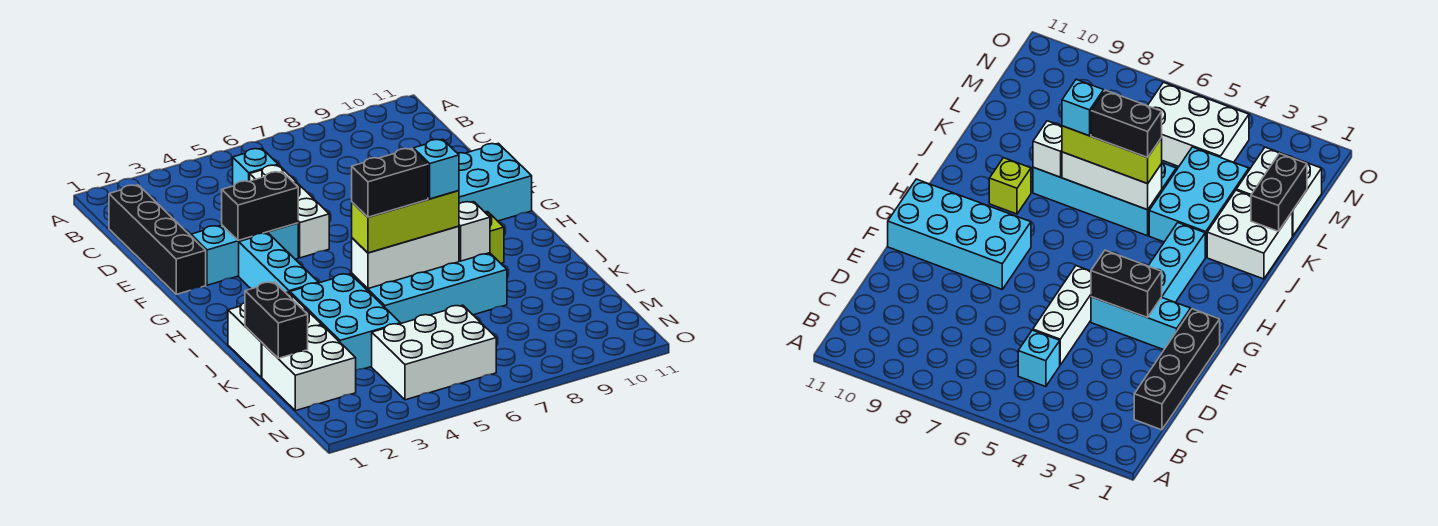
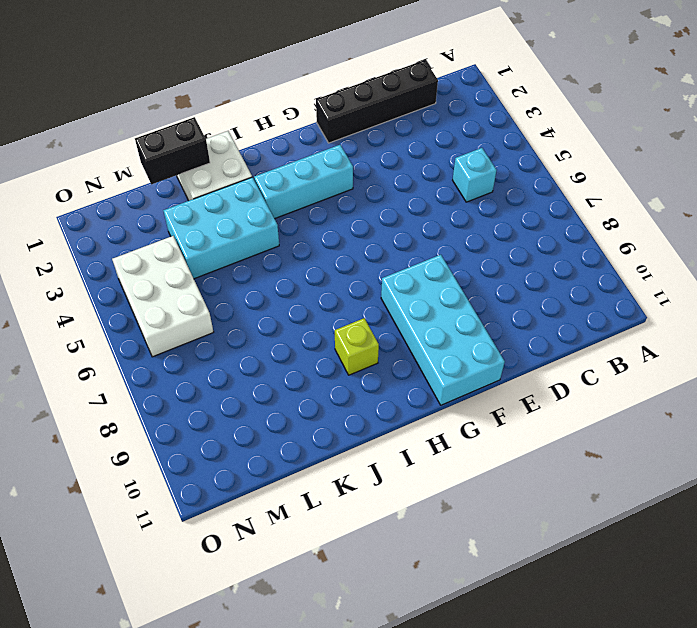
none -> white 1x3 brick [250,165,329,258]
none -> cyan 1x3 brick [191,223,298,285]
none -> cyan 2x4 brick [352,253,507,324]

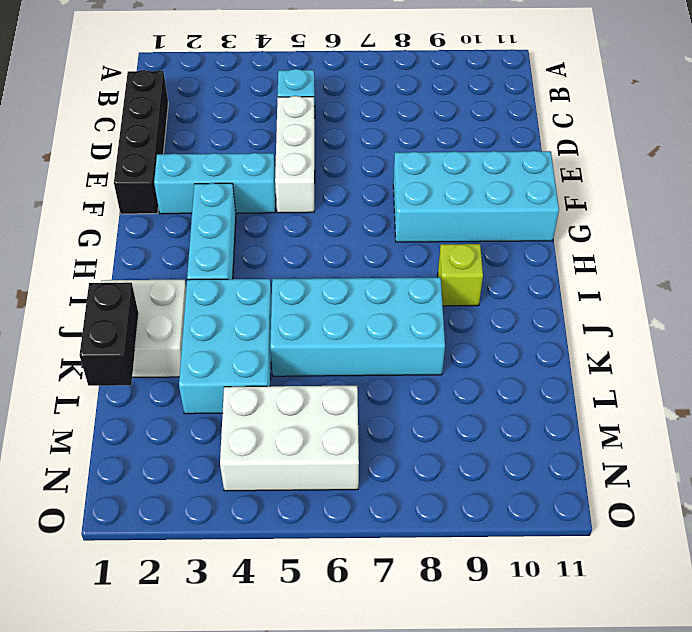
none -> white 2x2 brick [262,325,356,411]
none -> black 1x2 brick [222,172,298,241]
none -> white 1x3 brick [352,226,459,289]

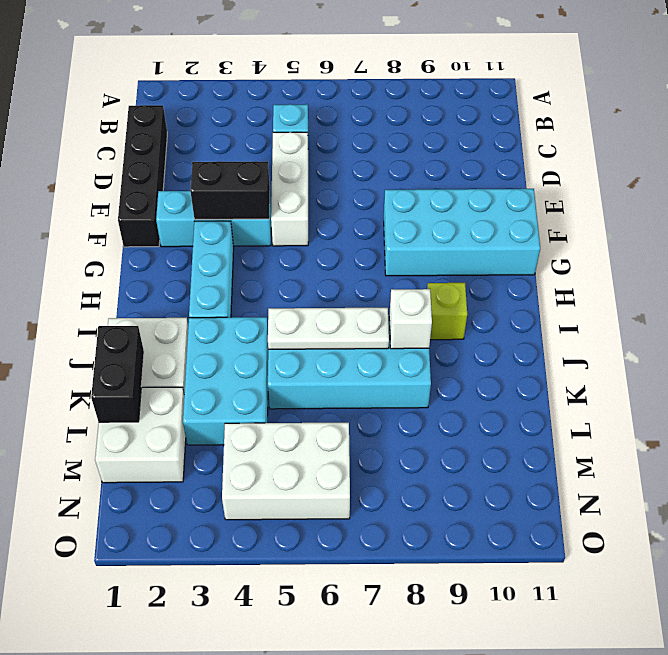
white 1x3 plate [268,308,389,349] -> white 1x3 brick [352,226,459,289]
none -> lime 1x3 brick [352,191,459,253]
none -> black 1x2 brick [352,148,428,217]
none -> cyan 1x1 brick [413,139,459,199]

